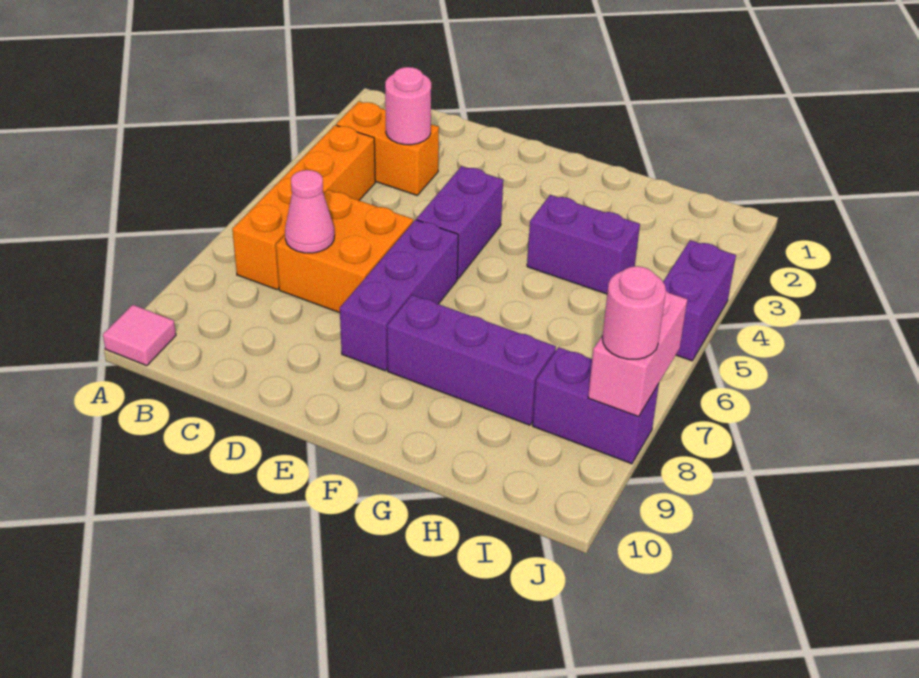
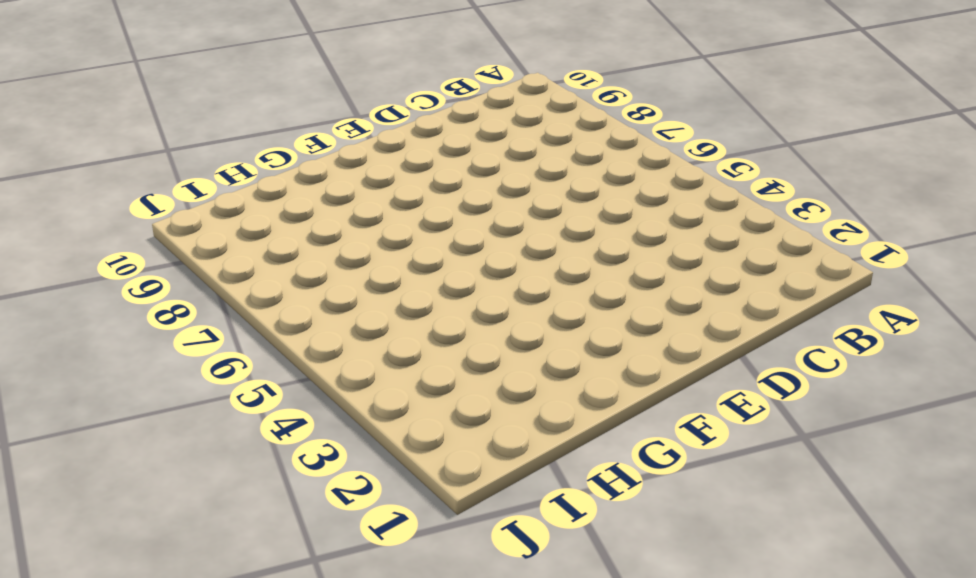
none -> pink 1x1 tile [103,305,176,366]
none -> orange 1x2 brick [336,101,439,195]
none -> orange 1x4 brick [232,125,375,290]

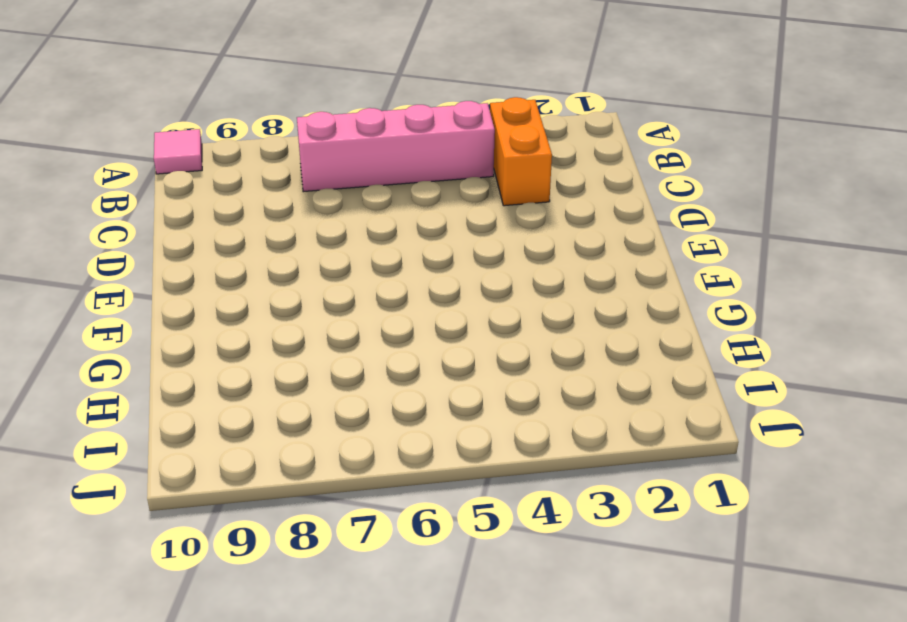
pink 1x4 brick [297,101,495,192] -> orange 1x4 brick [232,125,375,290]
none -> orange 2x2 brick [276,190,413,313]
none -> purple 1x2 brick [417,166,503,279]
none -> purple 1x3 brick [340,220,458,371]

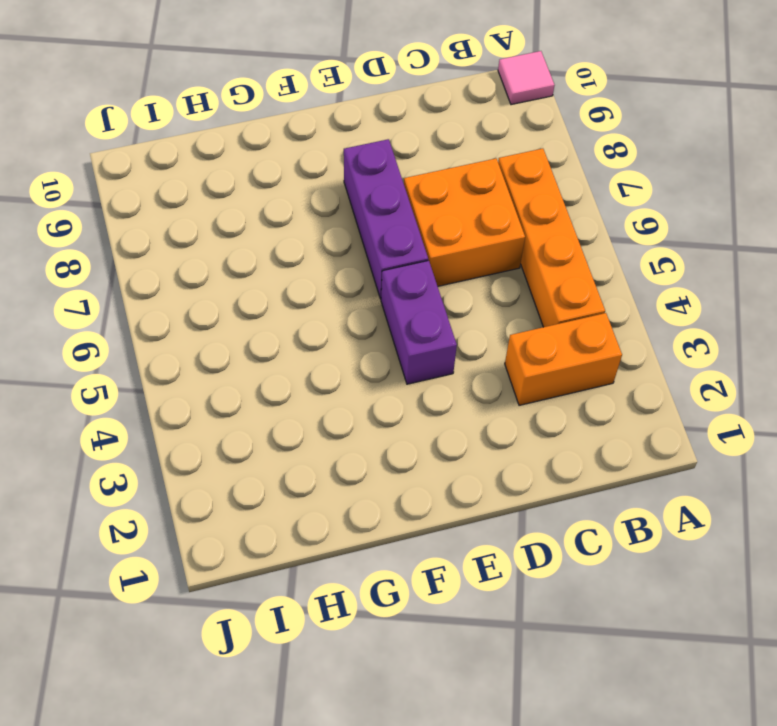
none -> purple 1x3 brick [387,295,556,425]
none -> purple 1x2 brick [527,195,640,294]
none -> purple 1x2 brick [533,347,659,464]

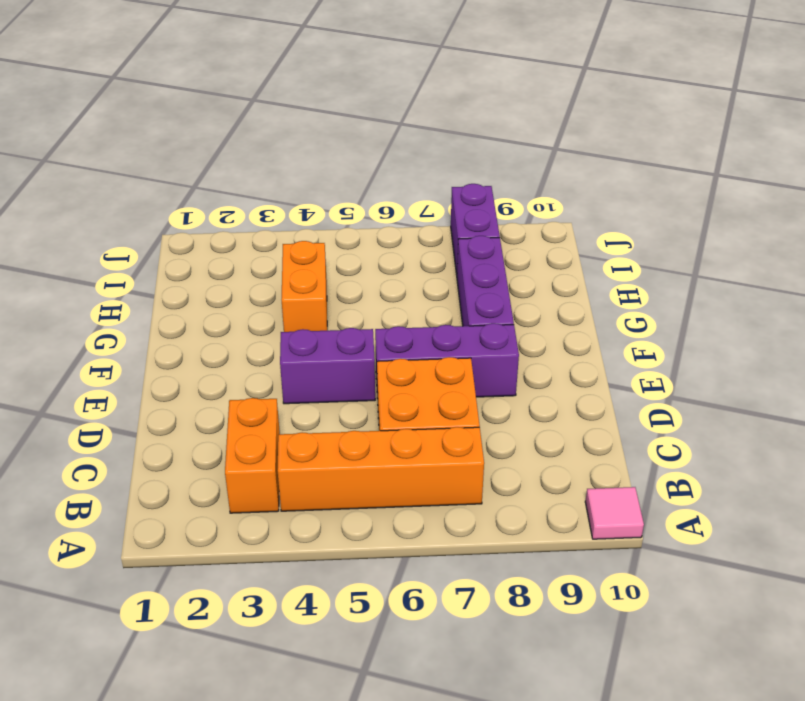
orange 1x2 brick [282,241,327,332] -> purple 1x2 brick [527,195,640,294]
none -> purple 1x2 brick [663,240,736,361]
none -> pink 1x1 round brick [385,67,431,145]
none -> pink 1x1 cone [285,170,334,253]

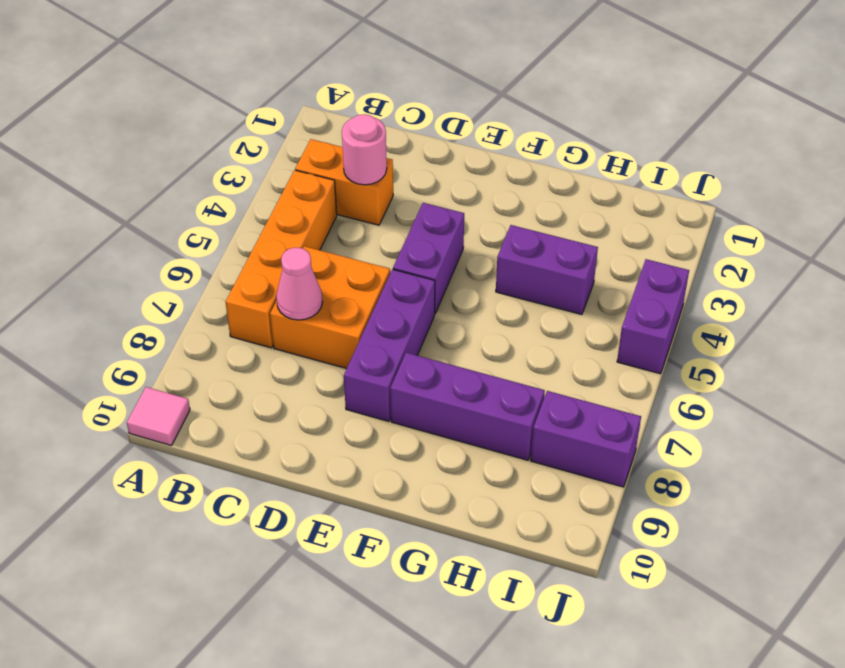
none -> pink 1x2 brick [588,291,687,417]
none -> pink 1x1 round brick [602,266,666,359]

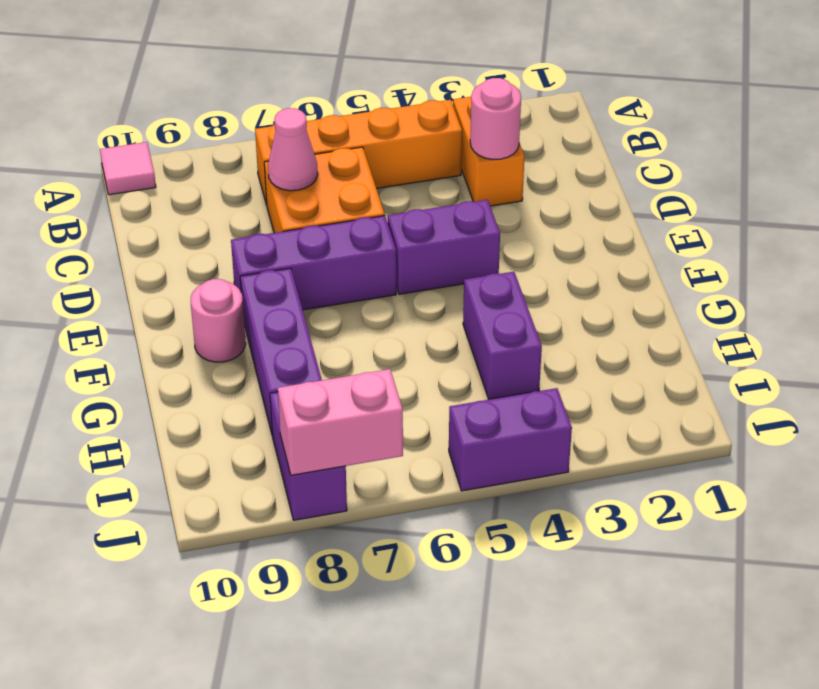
pink 1x1 round brick [191,279,246,362] -> pink 1x1 round brick moved to [602,266,666,359]

